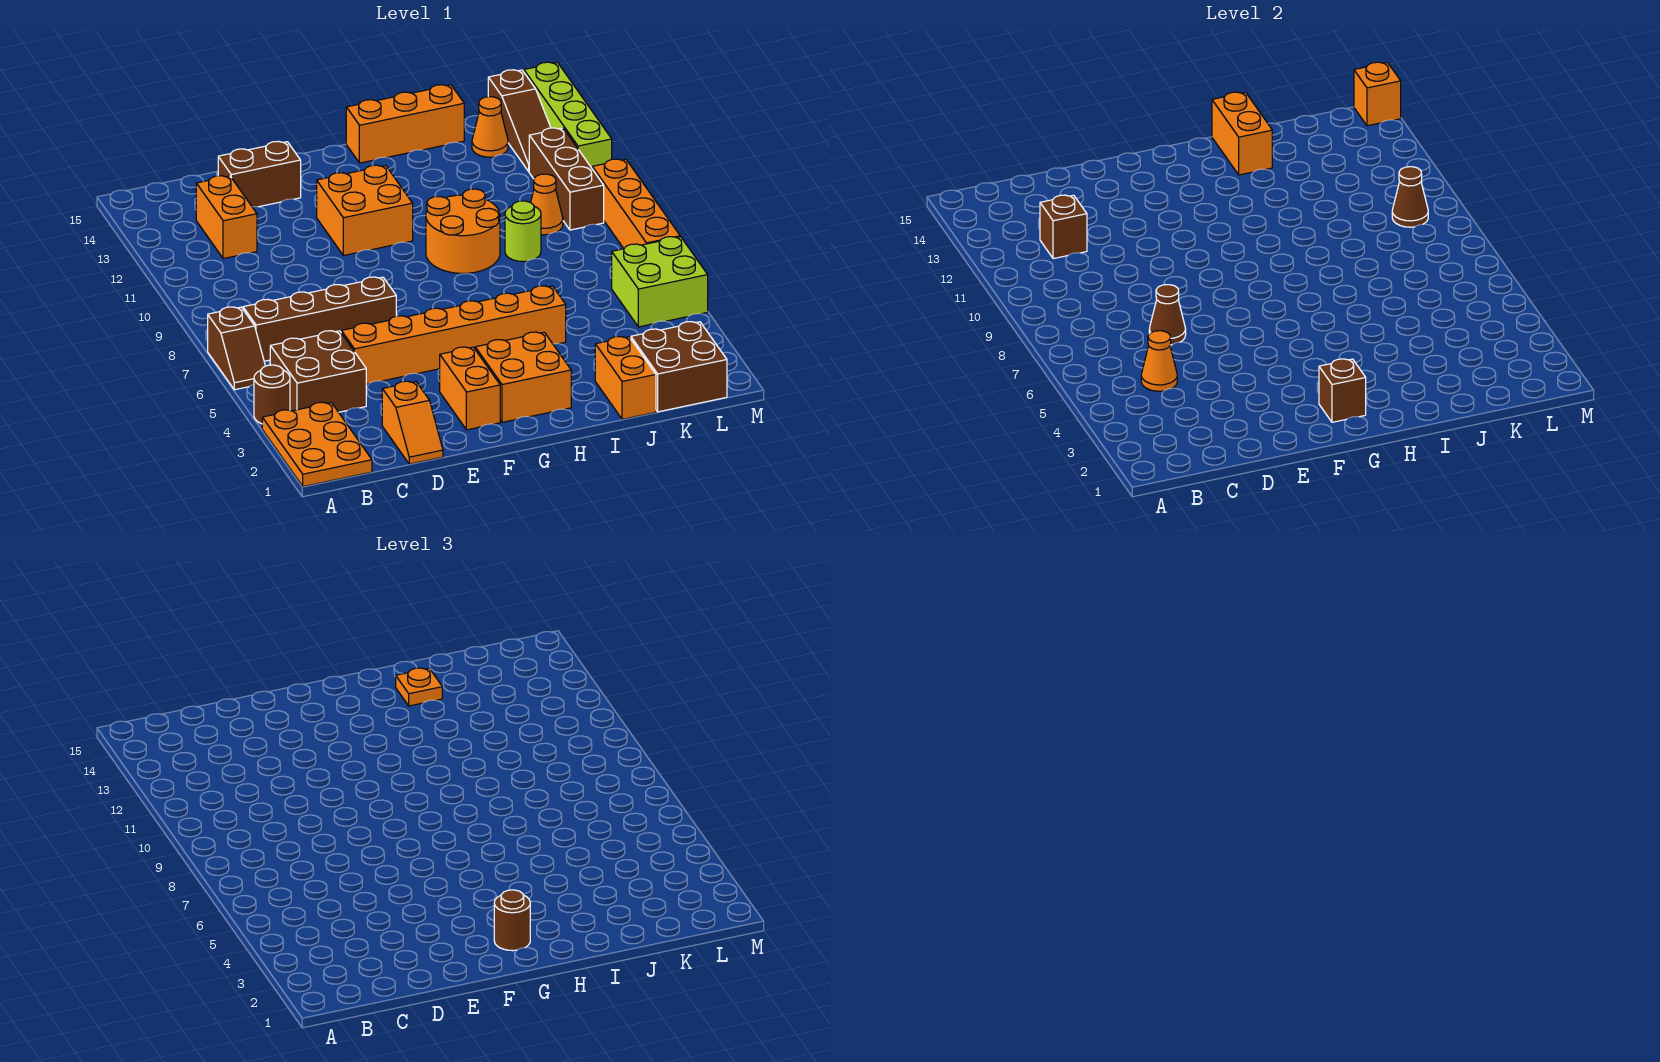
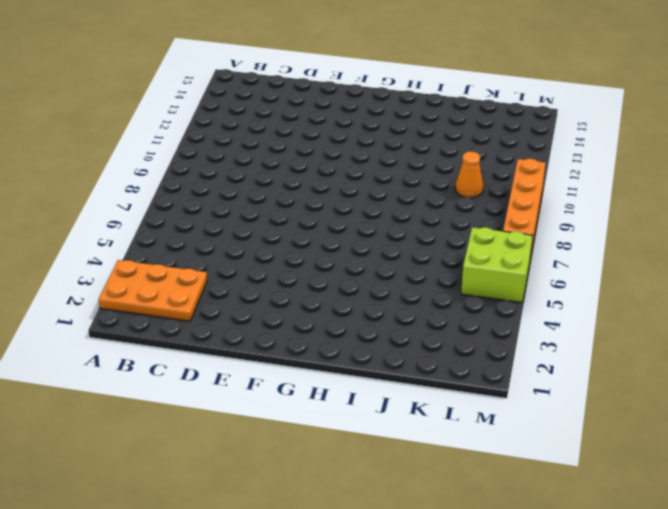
orange 2x3 plate [99,260,207,321] -> orange 2x3 plate turned to [262,402,372,487]
none -> brown 1x1 round brick [254,365,290,424]
none -> brown 1x2 slope [208,307,265,390]
none -> brown 2x2 brick [270,331,366,412]
none -> brown 1x4 brick [243,277,396,361]

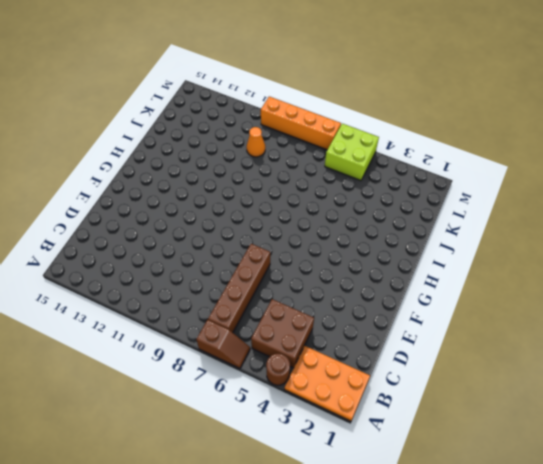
none -> orange 1x2 brick [196,176,257,259]
none -> orange 1x2 slope [382,381,443,464]
none -> orange 1x6 brick [341,286,566,384]
none -> brown 1x2 brick [218,141,301,207]

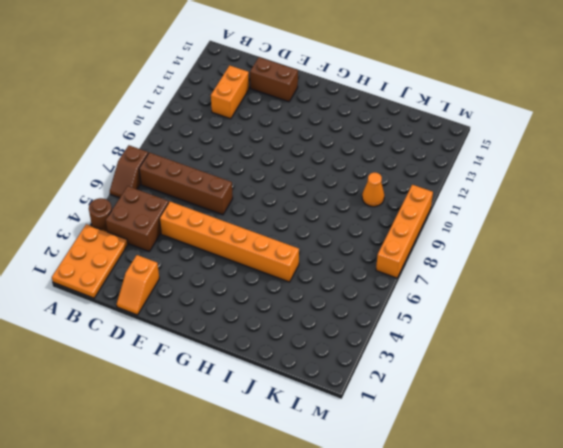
none -> orange 1x2 brick [440,347,500,430]
none -> orange 2x2 brick [317,165,413,256]
none -> orange 2x2 brick [475,332,571,422]
none -> orange 2x2 round brick [426,189,500,273]

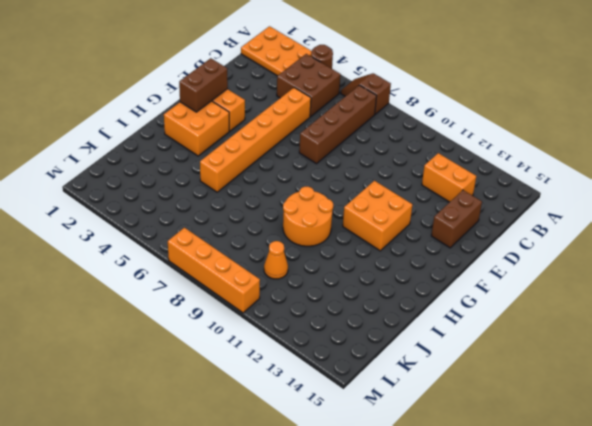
brown 1x2 brick [179,58,228,112] -> brown 1x1 brick [1319,359,1366,422]
none -> orange 1x2 slope [382,381,443,464]
none -> orange 1x3 brick [346,85,464,163]
none -> orange 1x2 brick [595,337,656,419]
none -> lime 1x1 round brick [505,201,541,262]

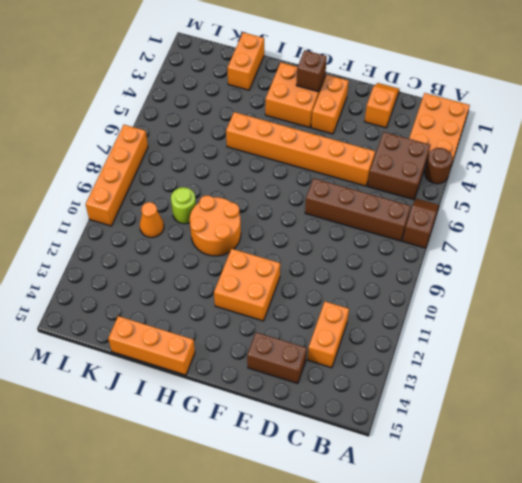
none -> brown 2x2 brick [631,322,727,412]
none -> orange 1x1 cone [472,97,508,157]
none -> lime 2x2 brick [612,237,708,327]
none -> brown 1x3 brick [529,128,604,230]

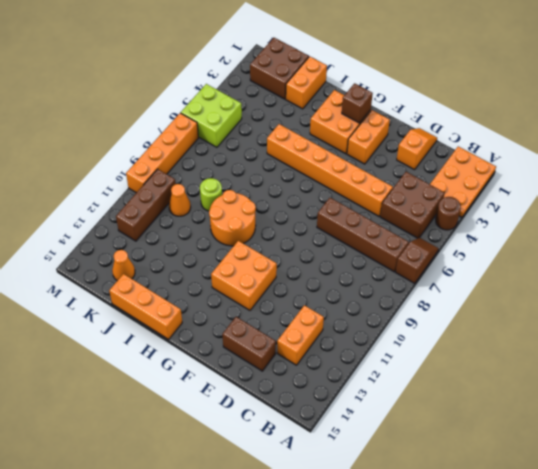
none -> brown 1x3 slope [488,70,551,171]
none -> lime 1x4 brick [524,62,612,168]
none -> orange 1x1 cone [1141,331,1177,391]
none -> brown 1x1 brick [1040,195,1087,259]

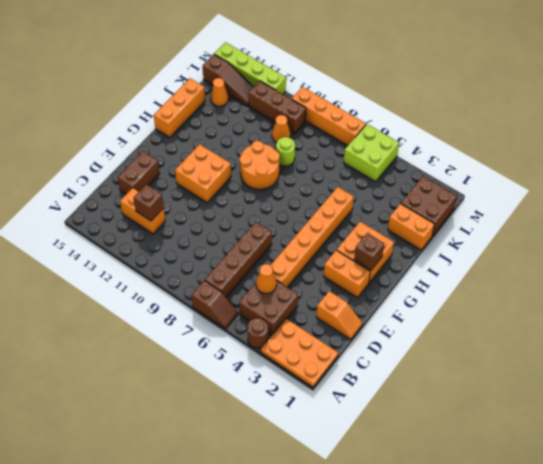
none -> brown 1x1 cone [1149,284,1186,345]
none -> orange 1x2 brick [1212,92,1272,175]
none -> brown 1x1 cone [1392,167,1428,227]
none -> orange 1x1 brick [1354,62,1401,126]

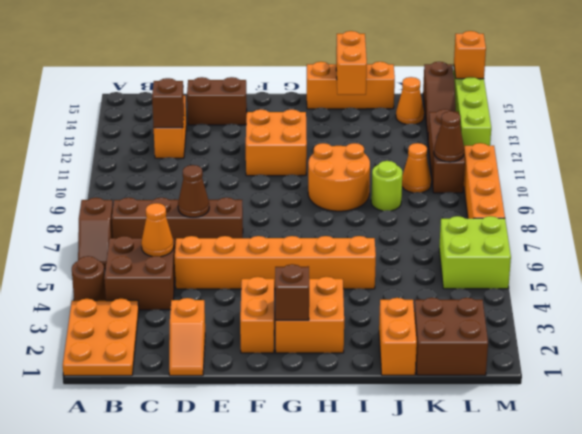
none -> brown 1x1 round brick [494,890,530,951]
none -> orange 1x1 plate [396,668,442,706]

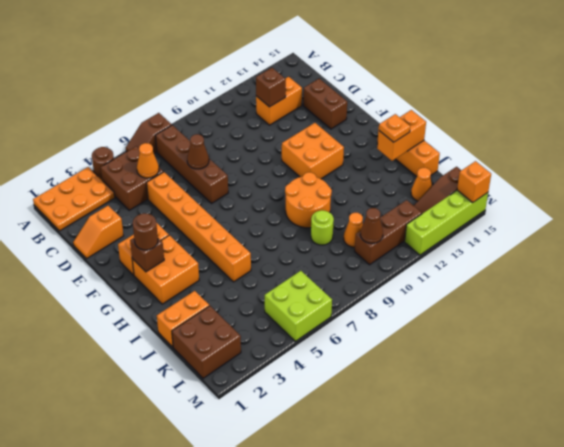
none -> orange 1x4 brick [592,159,680,248]

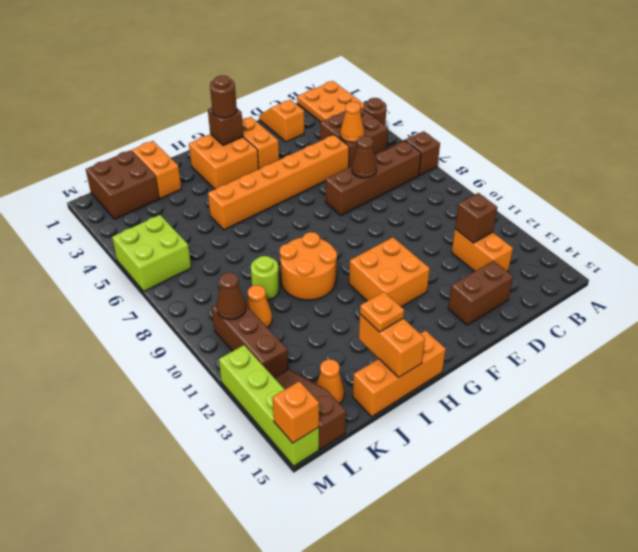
none -> orange 1x4 brick [592,159,680,248]

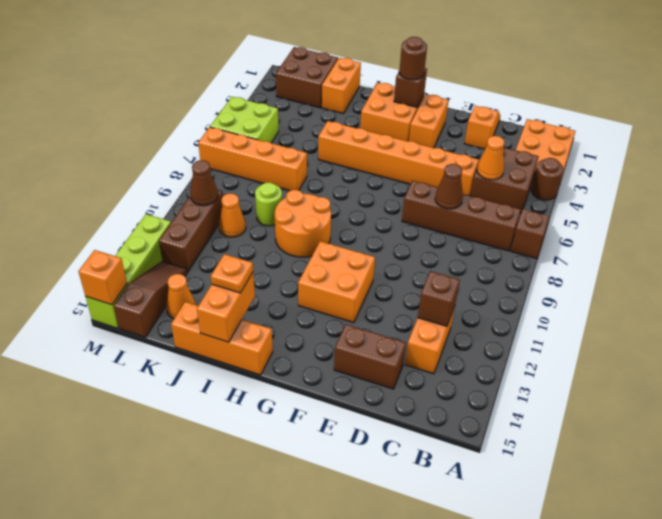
orange 1x4 brick [198,127,307,191] -> orange 1x4 brick turned to [592,159,680,248]

